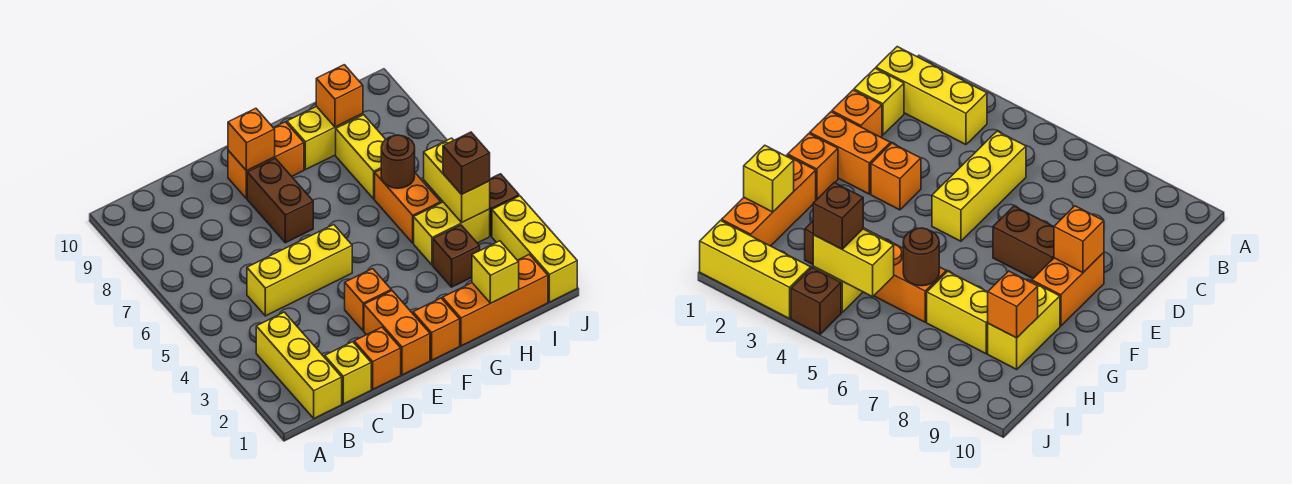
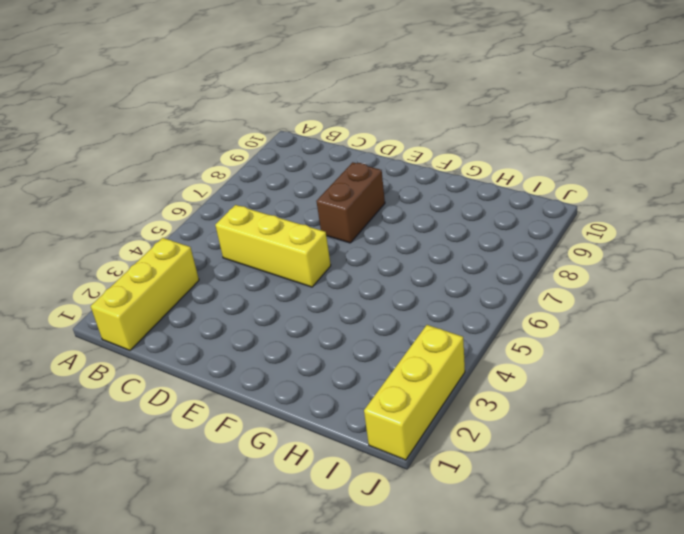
none -> yellow 1x1 brick [325,342,371,404]
none -> orange 1x1 brick [354,327,401,389]
none -> orange 1x2 brick [364,291,430,375]

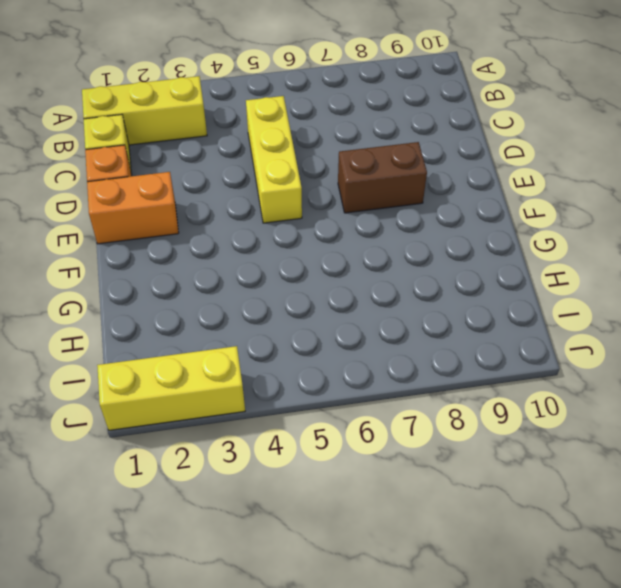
none -> orange 1x1 brick [345,269,391,331]
none -> orange 1x2 brick [228,122,304,199]
none -> orange 1x1 brick [413,298,460,360]

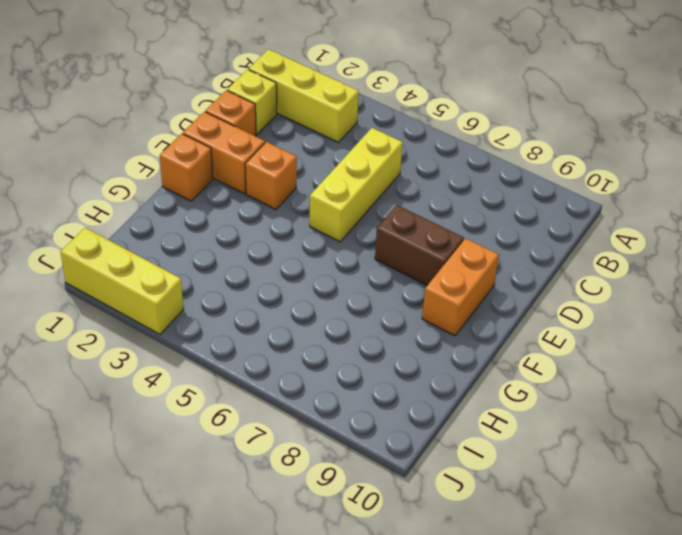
none -> orange 1x3 brick [443,254,548,346]
none -> yellow 1x2 brick [287,106,363,170]
none -> brown 1x1 brick [433,225,480,287]

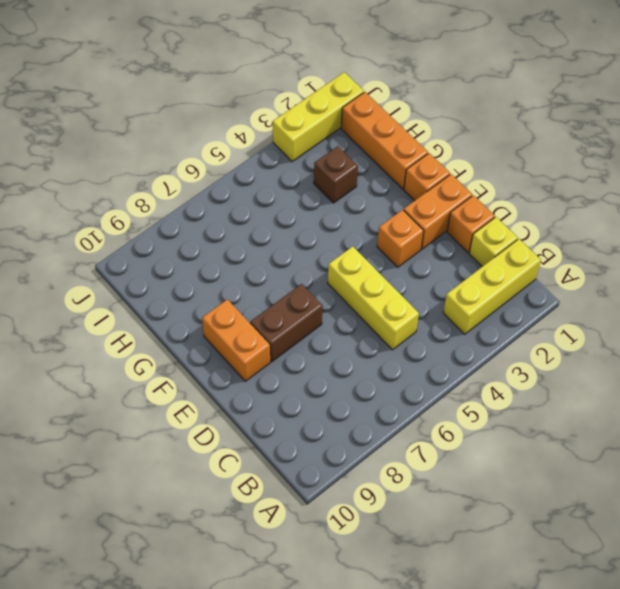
none -> yellow 1x2 brick [287,106,363,170]
none -> yellow 1x2 brick [414,202,490,265]
none -> orange 1x2 brick [375,170,441,243]

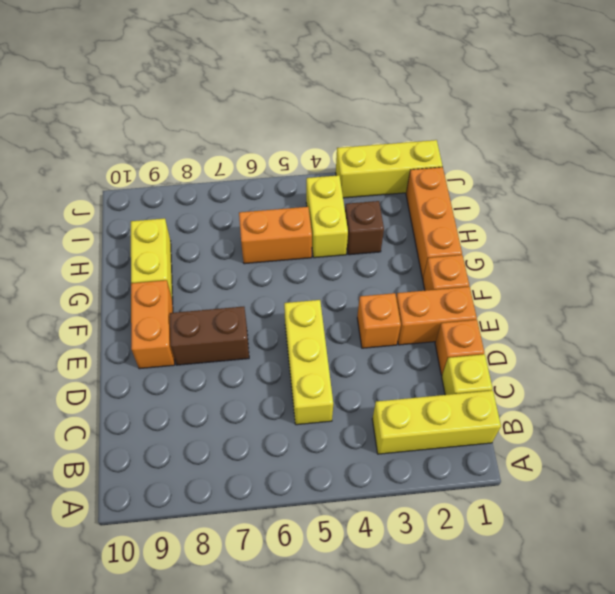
none -> yellow 1x2 brick [336,115,386,199]
none -> brown 1x1 brick [490,174,519,236]
none -> orange 1x1 brick [228,108,275,171]

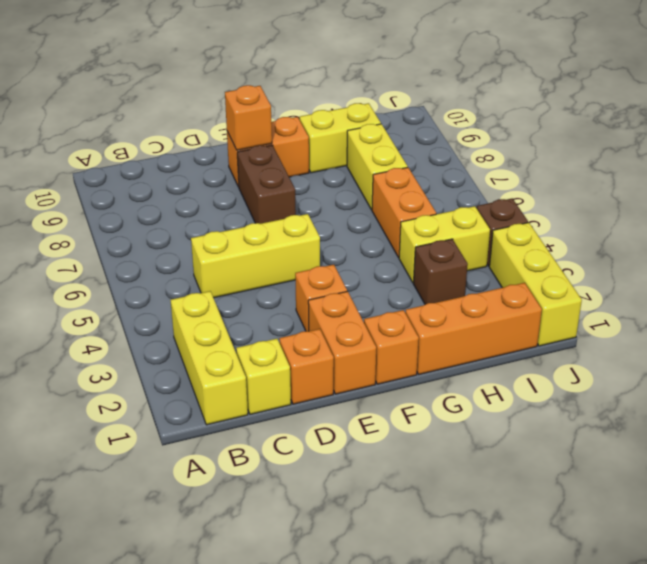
none -> yellow 1x1 brick [472,241,519,303]
none -> brown 1x1 round brick [381,135,415,188]
none -> orange 1x1 brick [316,65,363,127]

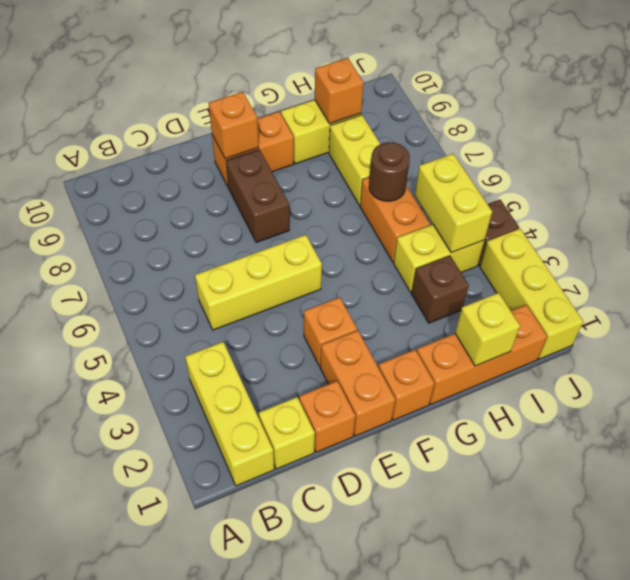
none -> brown 1x1 brick [443,132,490,194]

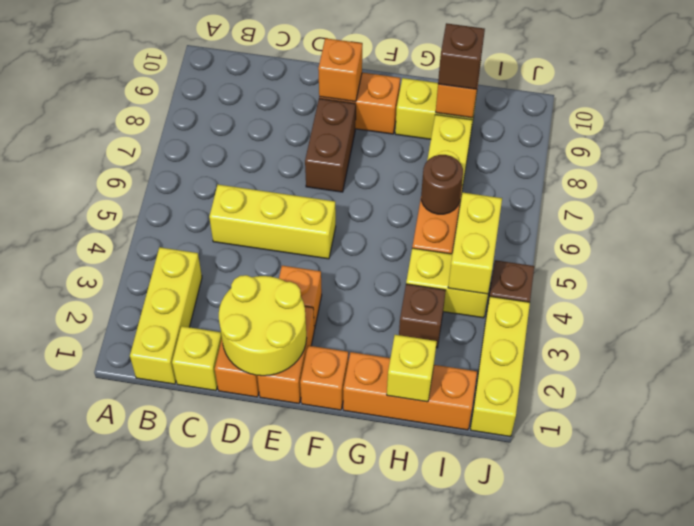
yellow 2x2 round brick [219,275,307,376] -> none
brown 1x1 brick [438,23,485,89] -> brown 1x1 brick moved to [443,132,490,194]

